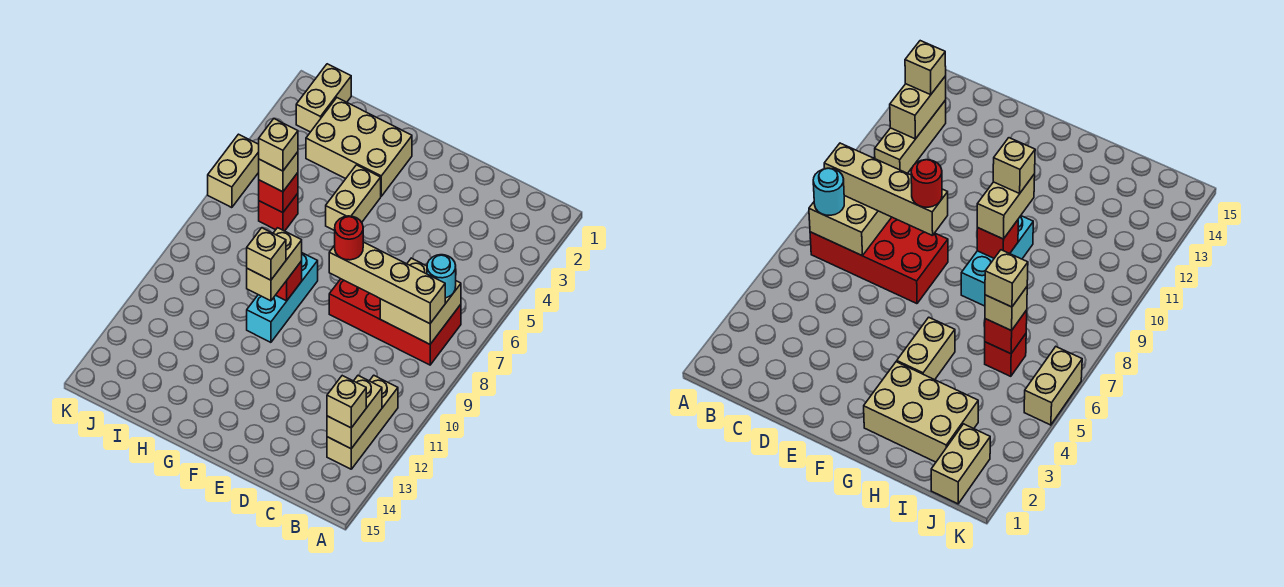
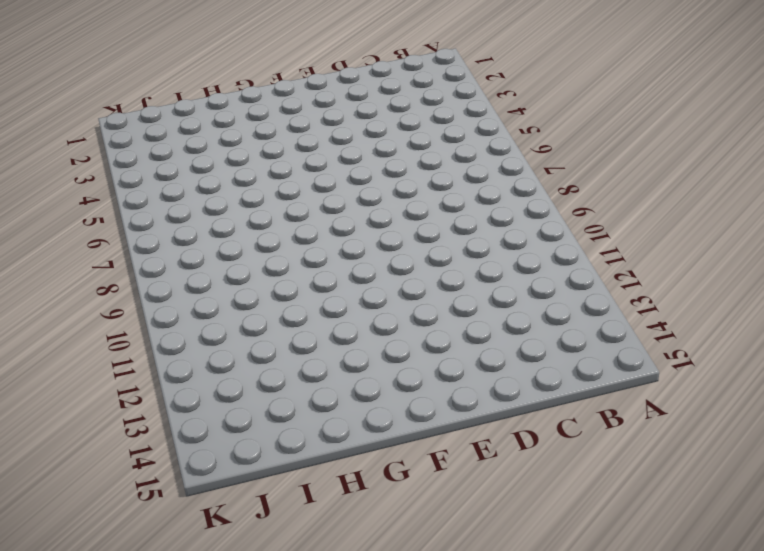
none -> red 2x4 brick [329,279,461,365]
none -> tan 1x3 brick [327,375,398,469]
none -> tan 2x3 brick [306,98,412,196]

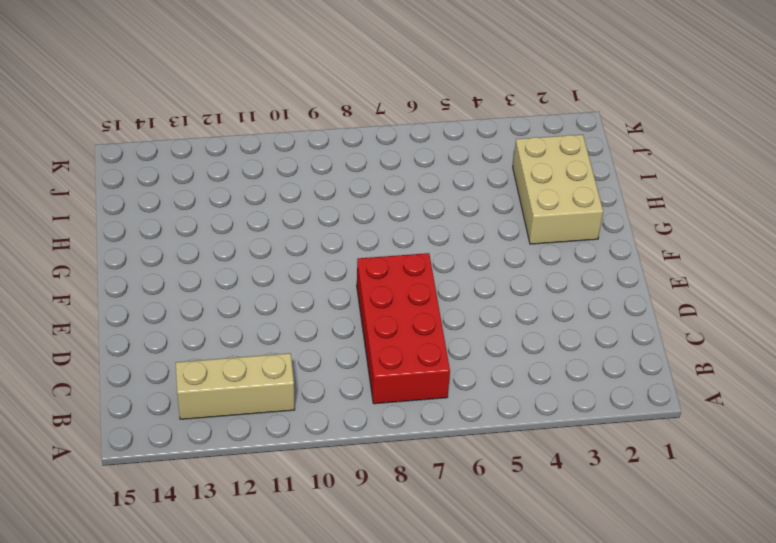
none -> tan 1x2 brick [326,165,381,231]
none -> cyan 1x3 brick [247,253,318,342]
none -> red 1x1 brick [259,194,298,231]

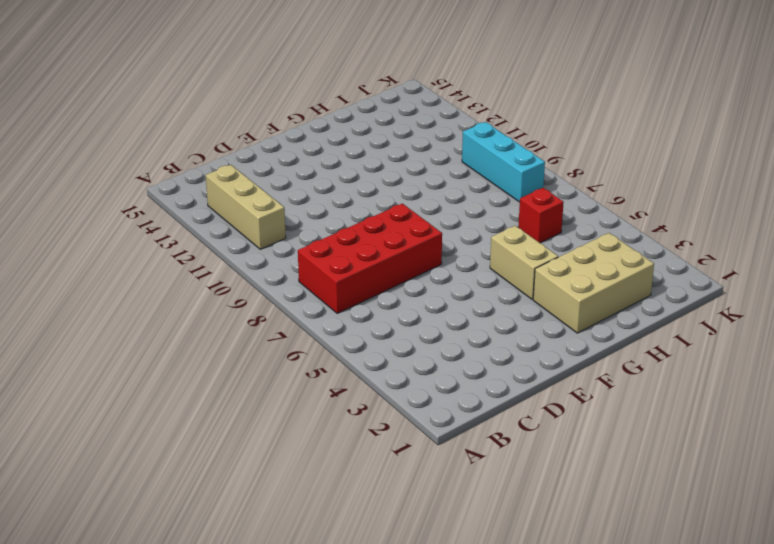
cyan 1x3 brick [462,122,545,202] -> cyan 1x3 brick moved to [247,253,318,342]
none -> tan 1x2 brick [296,64,351,132]
none -> tan 1x2 brick [208,134,259,208]
none -> tan 2x2 brick [380,258,461,344]

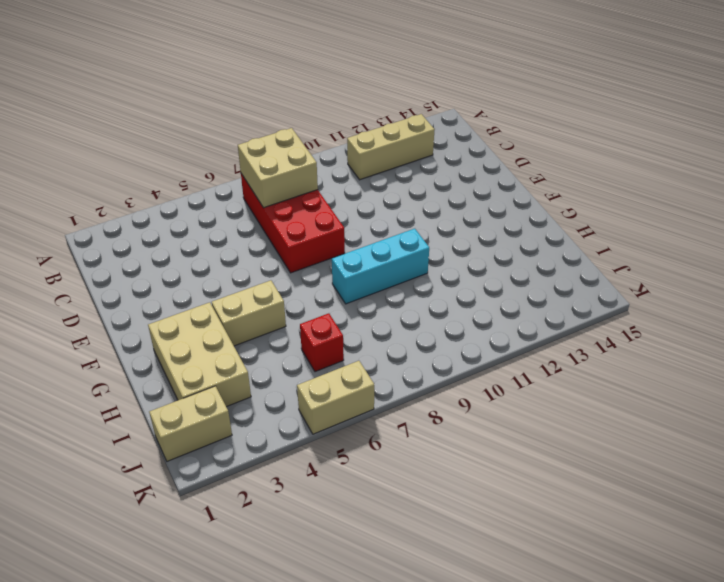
none -> tan 1x2 brick [327,376,382,449]
none -> red 1x1 brick [276,261,302,301]
none -> red 1x1 brick [259,173,298,213]

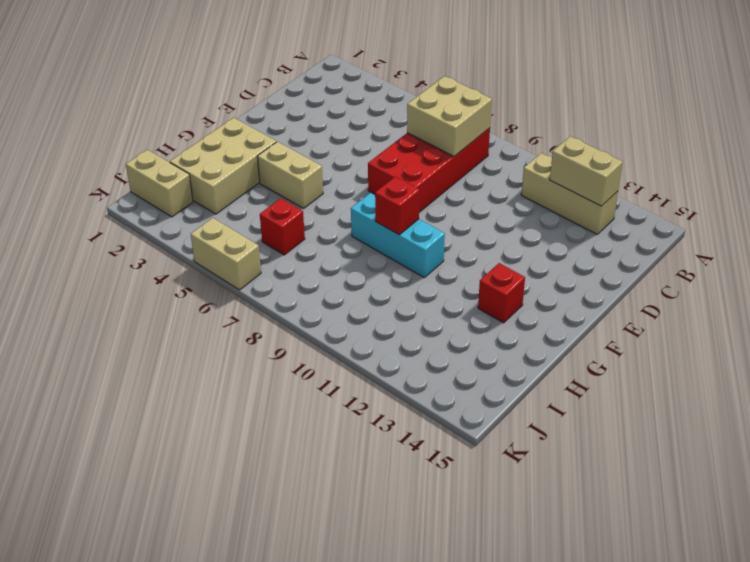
red 1x1 brick [478,263,525,323] -> red 1x1 brick moved to [259,173,298,213]
none -> cyan 1x1 round brick [427,255,456,298]
none -> tan 1x4 brick [329,242,445,324]
none -> tan 1x1 brick [327,376,366,428]

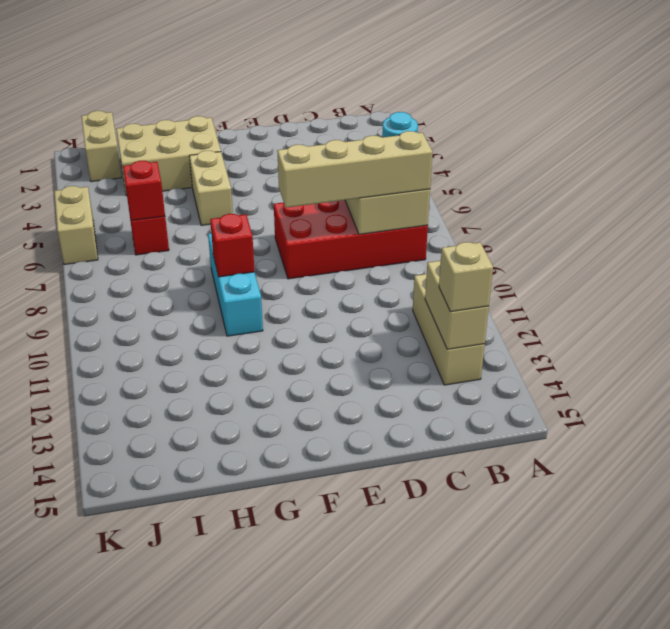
none -> tan 1x2 brick [247,228,302,301]
none -> tan 1x1 brick [259,152,298,192]
none -> red 1x1 round brick [335,216,363,260]

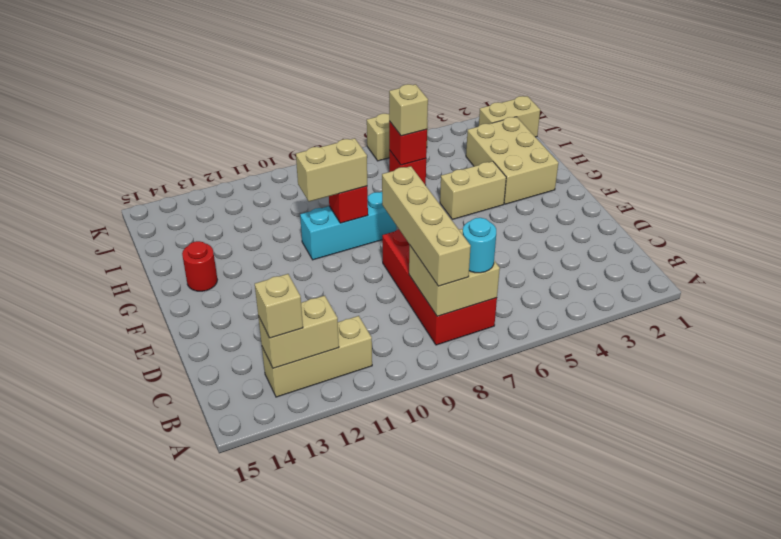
red 1x1 round brick [182,241,217,291] -> red 1x1 round brick moved to [335,216,363,260]
none -> tan 1x1 brick [247,228,286,280]
none -> tan 1x1 brick [259,119,298,171]

